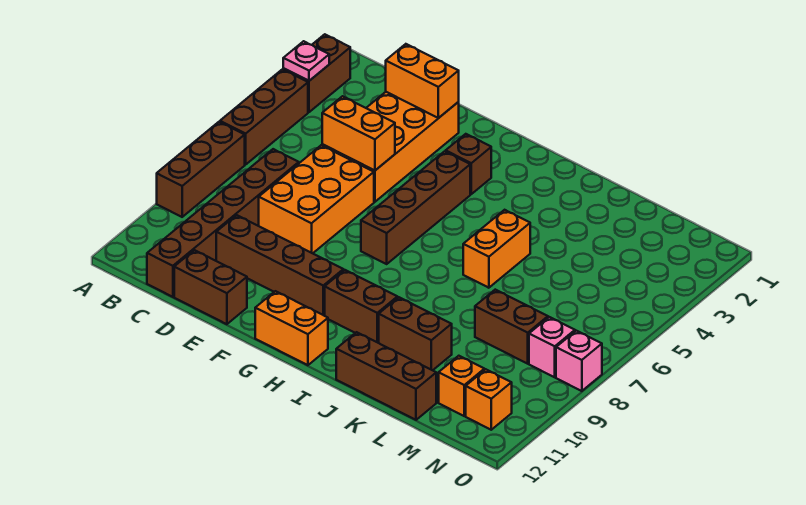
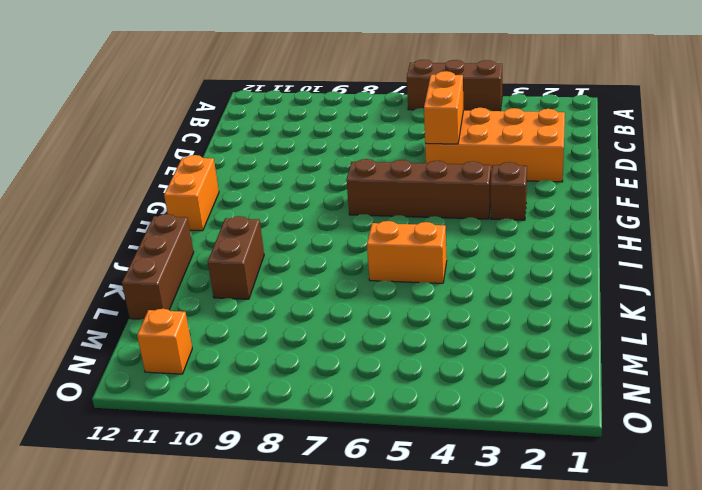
none -> brown 1x2 brick [283,34,350,112]
none -> brown 1x3 brick [157,122,245,217]
none -> brown 1x6 brick [147,149,299,297]

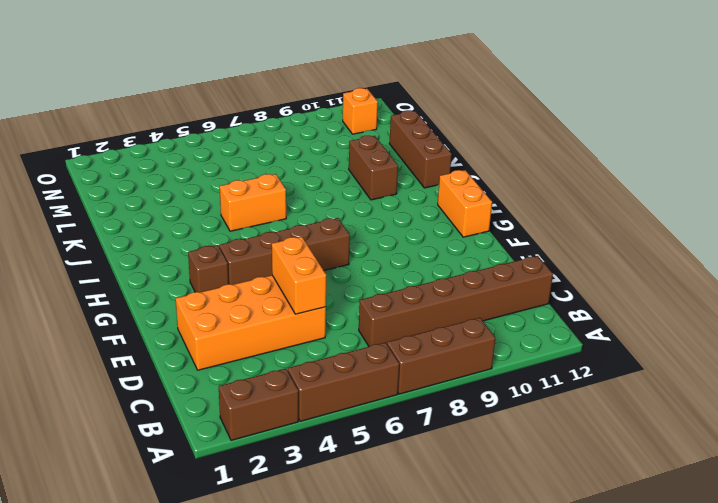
none -> orange 2x3 brick [259,145,374,253]
none -> brown 1x4 brick [216,215,343,316]
none -> brown 1x2 brick [174,250,247,324]

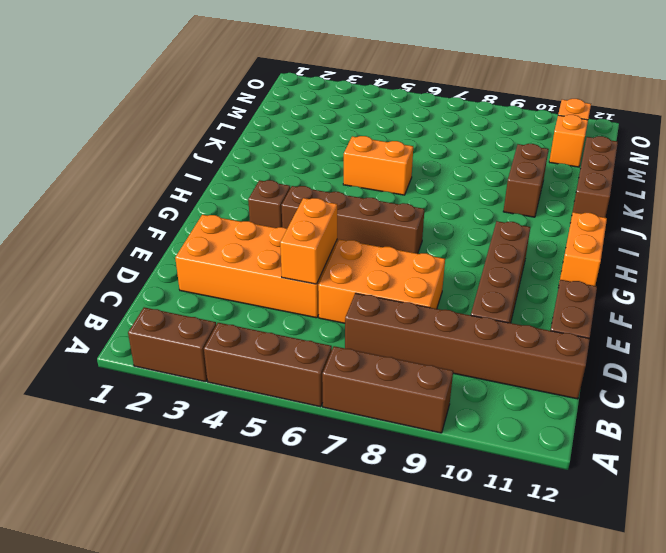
none -> brown 1x2 brick [325,270,397,343]
none -> brown 1x2 brick [475,290,548,364]
none -> pink 1x1 brick [529,317,575,377]

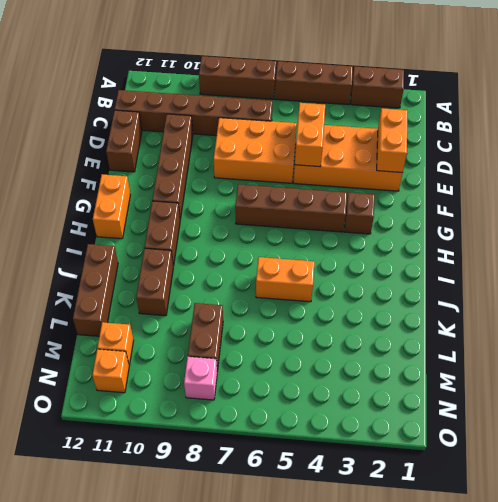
none -> pink 1x1 brick [556,331,602,391]
none -> pink 1x1 plate [283,41,329,81]

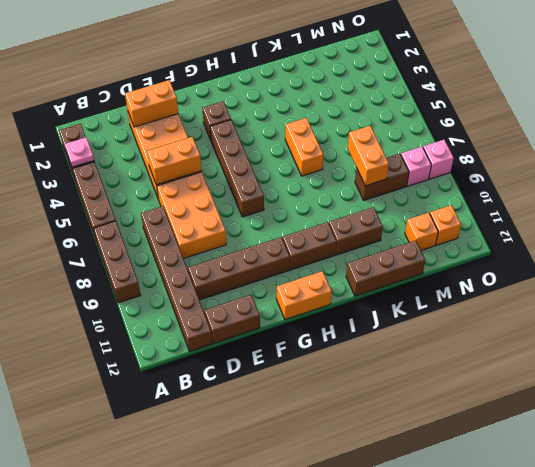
orange 1x2 brick [348,126,389,186] -> none

